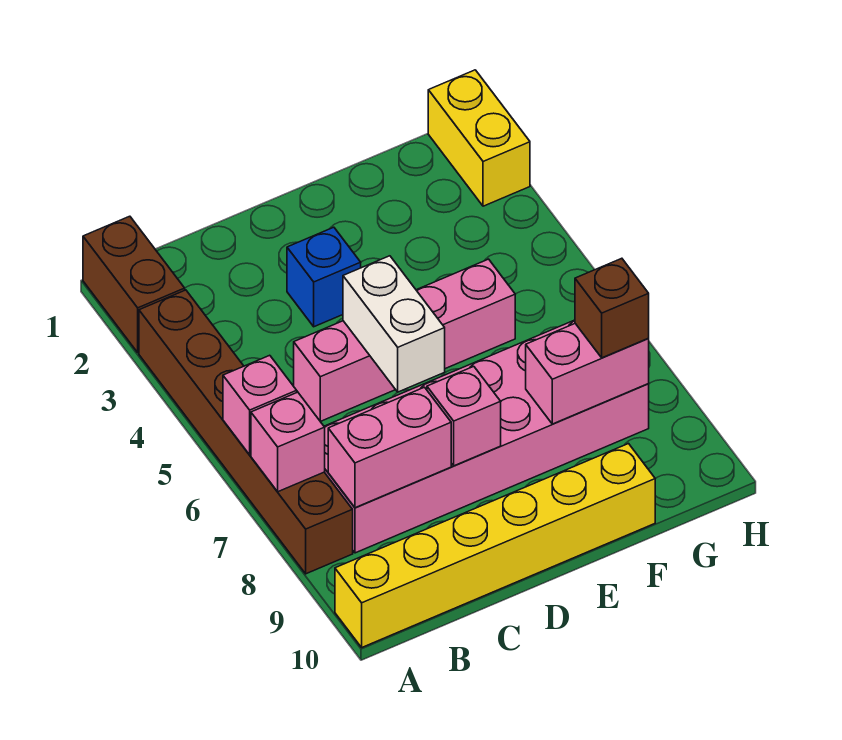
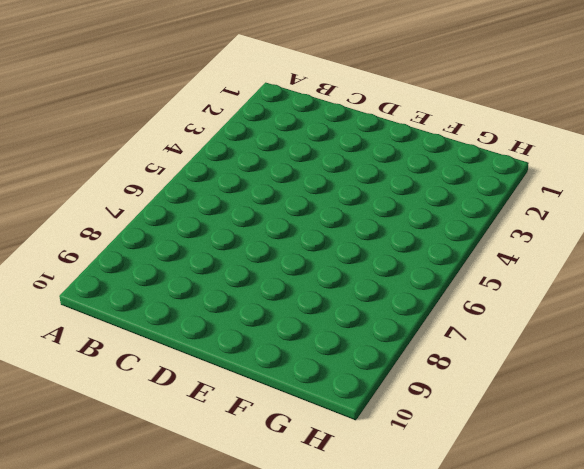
none -> brown 1x2 brick [83,216,185,352]
none -> brown 1x6 brick [139,290,353,574]
none -> yellow 1x6 brick [335,444,655,647]

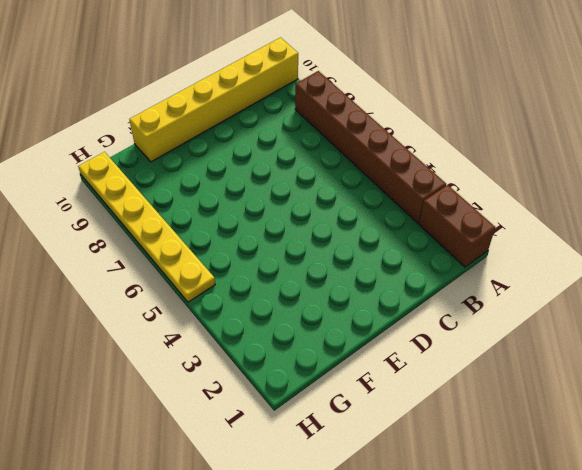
yellow 1x6 plate [78,152,215,302] -> none
none -> pink 2x6 brick [324,320,649,553]
none -> pink 1x4 brick [294,259,515,422]
none -> blue 1x1 brick [287,227,361,327]

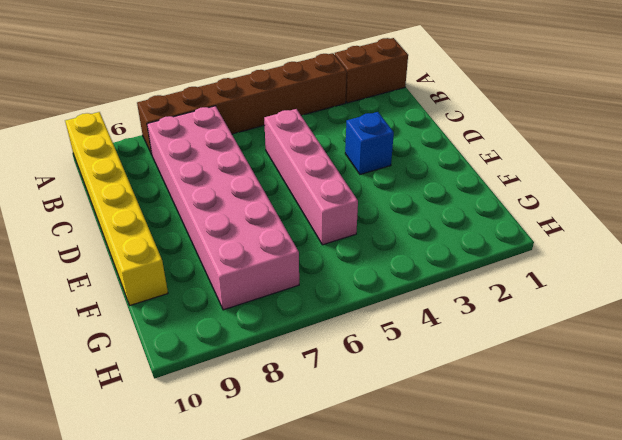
none -> yellow 1x2 brick [428,70,530,206]
none -> pink 1x1 brick [223,355,297,455]
none -> pink 1x1 brick [251,392,325,492]

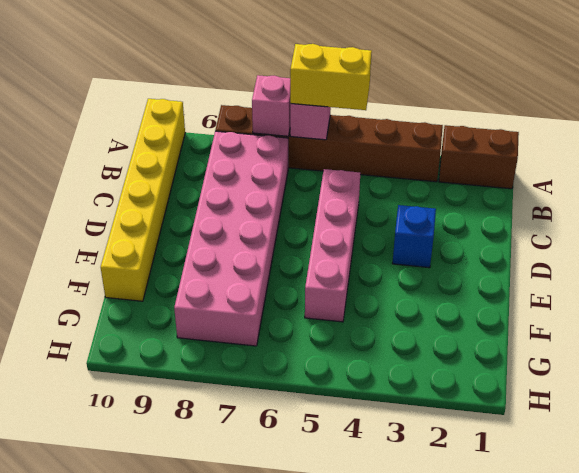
yellow 1x2 brick [290,44,372,110] -> yellow 1x2 brick moved to [428,70,530,206]
none -> pink 1x2 brick [328,387,451,508]
none -> white 1x2 brick [343,256,445,392]
none -> pink 1x1 brick [427,366,501,466]

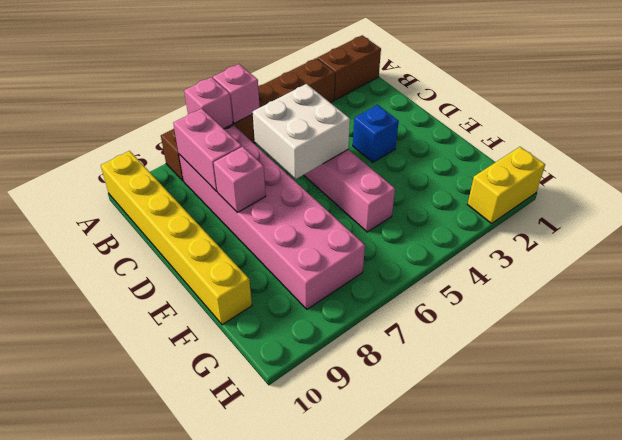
white 2x2 brick [253,84,350,179] -> white 1x2 brick [343,256,445,392]
none -> pink 1x2 brick [526,324,649,424]
none -> brown 1x1 brick [575,258,649,358]

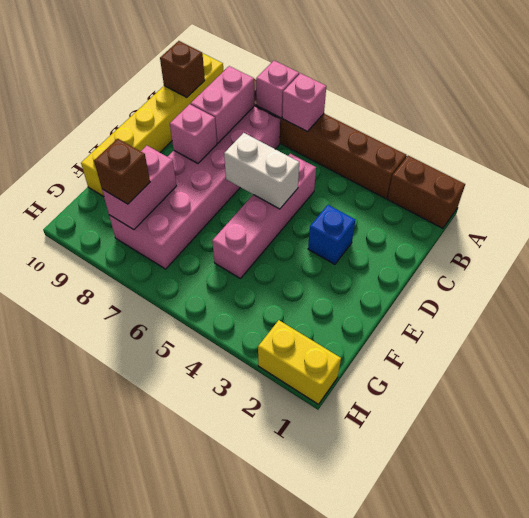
brown 1x1 brick [160,41,205,97] -> none

